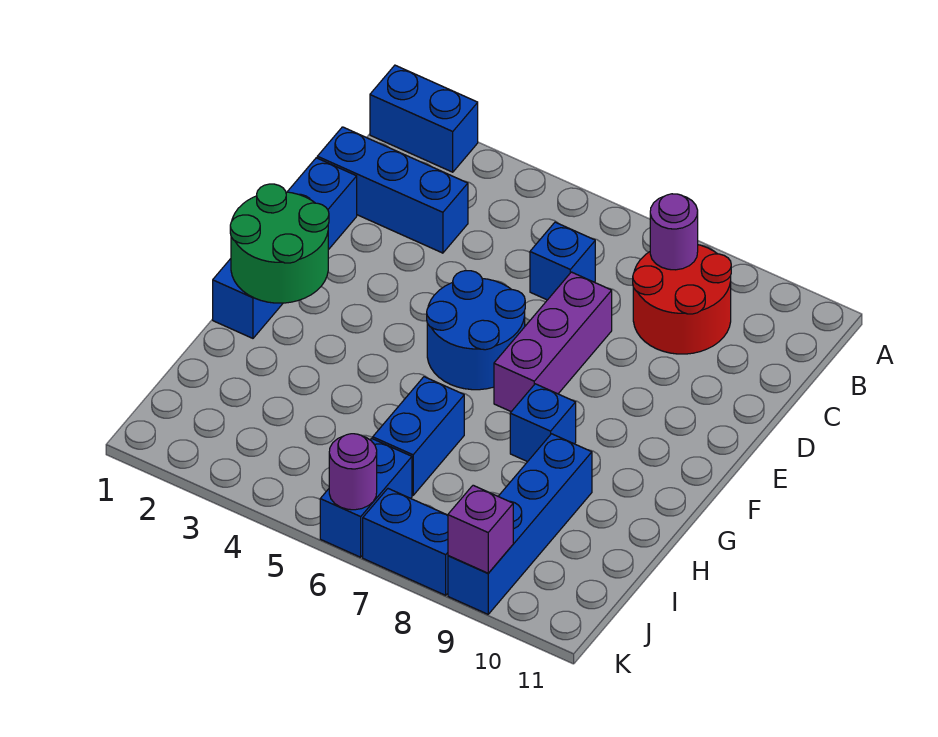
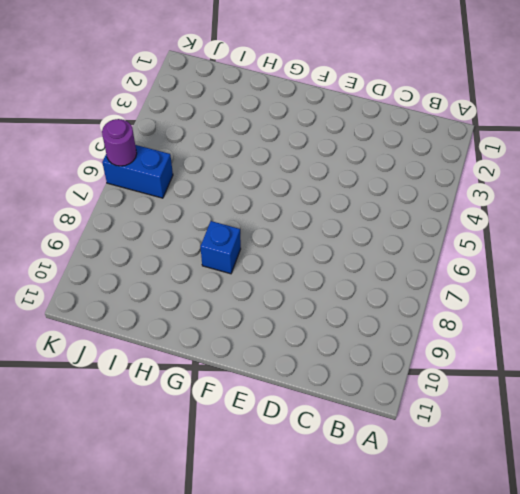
none -> blue 1x2 brick [370,65,478,172]
none -> red 2x2 round brick [633,245,731,354]
none -> blue 1x3 brick [317,127,468,253]

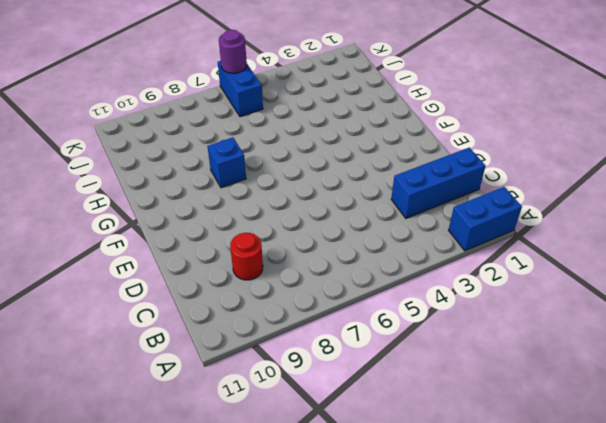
red 1x1 round brick [230,233,263,280] -> red 2x2 round brick [633,245,731,354]
none -> blue 1x1 brick [530,222,595,300]
none -> blue 1x4 brick [213,158,357,338]
none -> purple 1x3 brick [494,272,612,412]

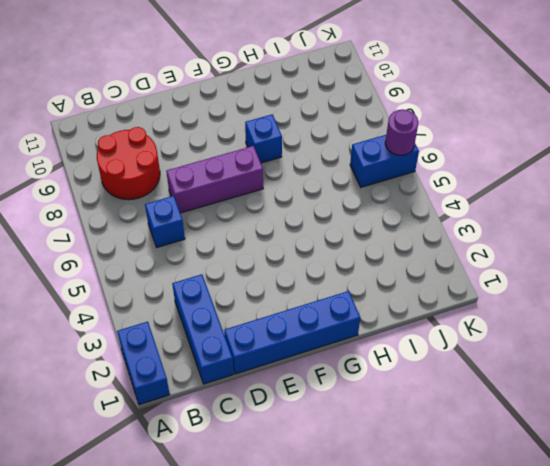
none -> blue 2x2 round brick [427,271,525,390]
none -> blue 1x2 brick [373,377,464,495]
none -> blue 1x4 brick [448,434,592,614]

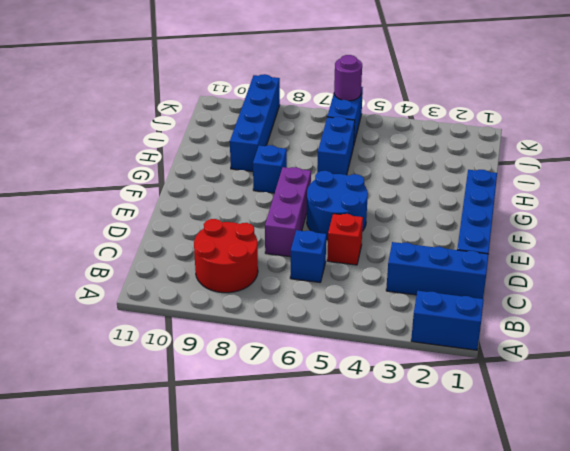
red 1x1 brick [327,214,363,265] -> none
none -> blue 1x2 brick [363,489,448,595]
none -> purple 1x1 round brick [650,194,698,270]
none -> green 2x2 round brick [230,184,329,303]

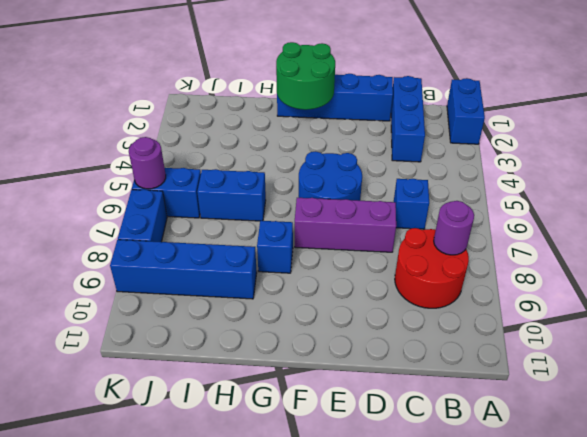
none -> purple 1x1 brick [448,485,513,573]

